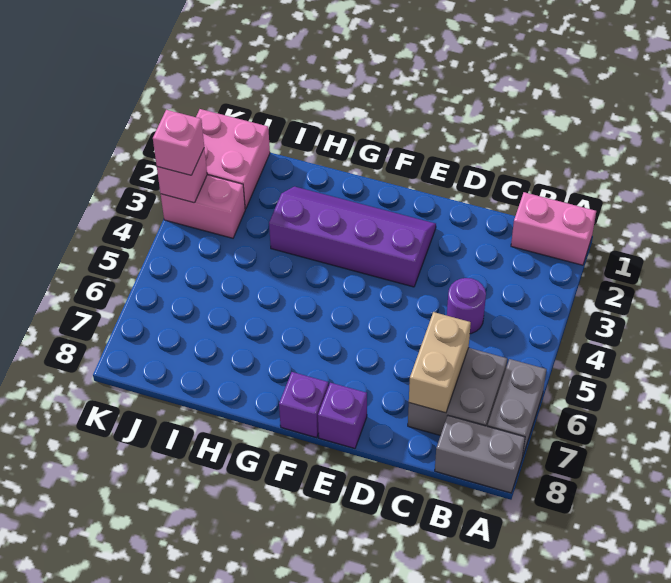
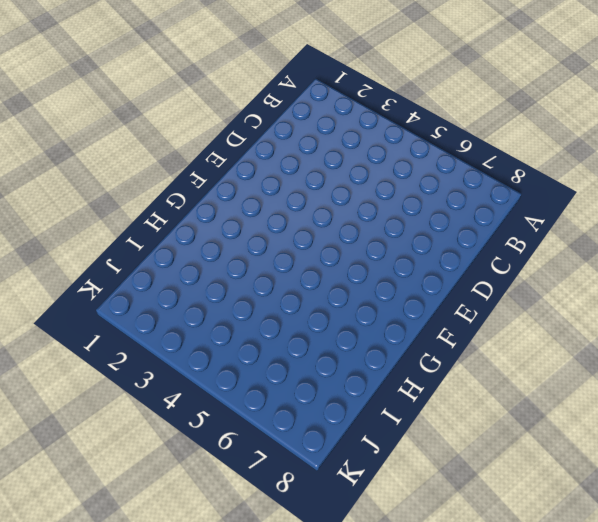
none -> pink 1x2 brick [511,192,596,265]
none -> grey 1x2 brick [488,359,547,457]
none -> grey 1x2 brick [435,416,525,493]

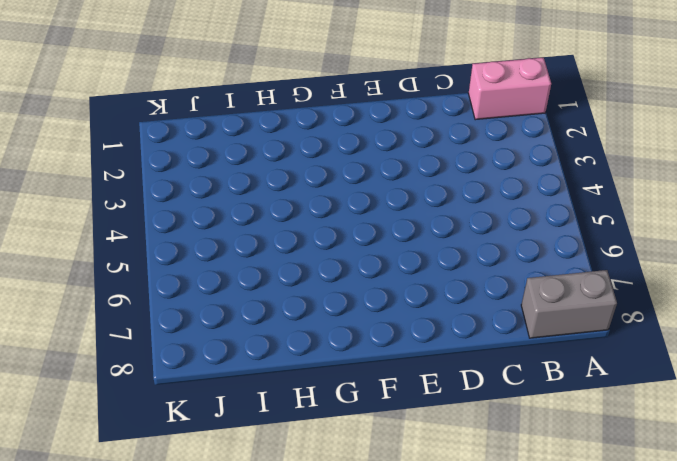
none -> grey 1x2 brick [488,359,547,457]
none -> grey 2x2 brick [408,348,507,435]
none -> purple 1x1 round brick [447,278,486,334]

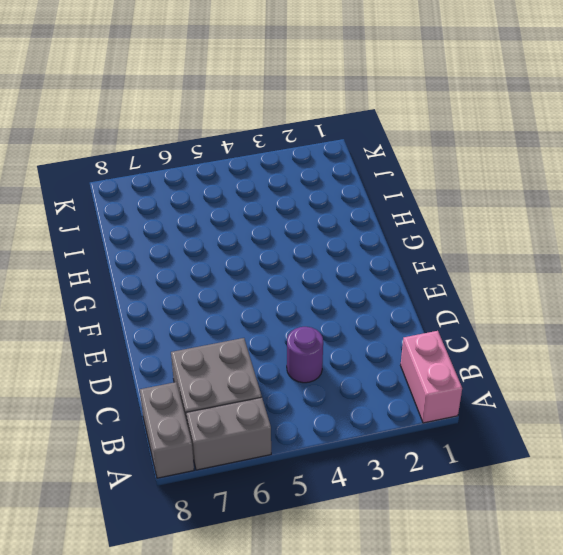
none -> purple 2x4 slope [269,187,436,287]
none -> purple 1x1 brick [318,383,367,448]
none -> purple 1x1 brick [279,372,328,438]

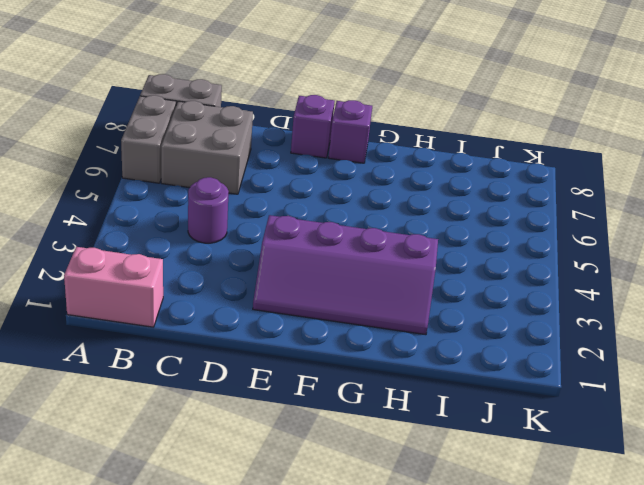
none -> pink 2x2 brick [196,109,270,209]
none -> pink 1x2 brick [161,175,245,238]
none -> tan 1x2 brick [409,312,471,413]

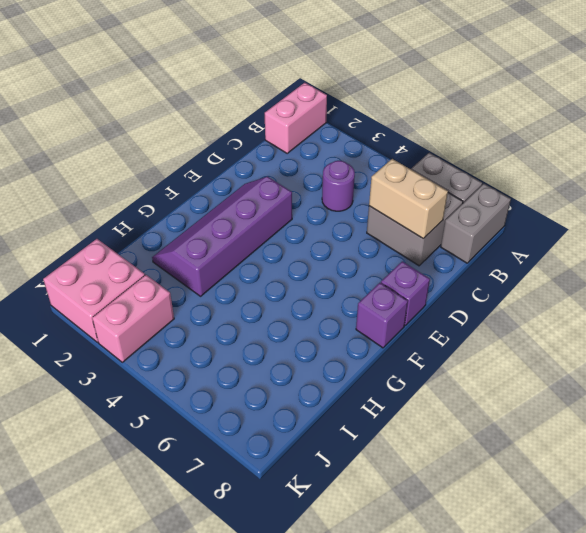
none -> pink 1x1 brick [157,148,207,203]
none -> pink 1x1 brick [153,110,204,175]

